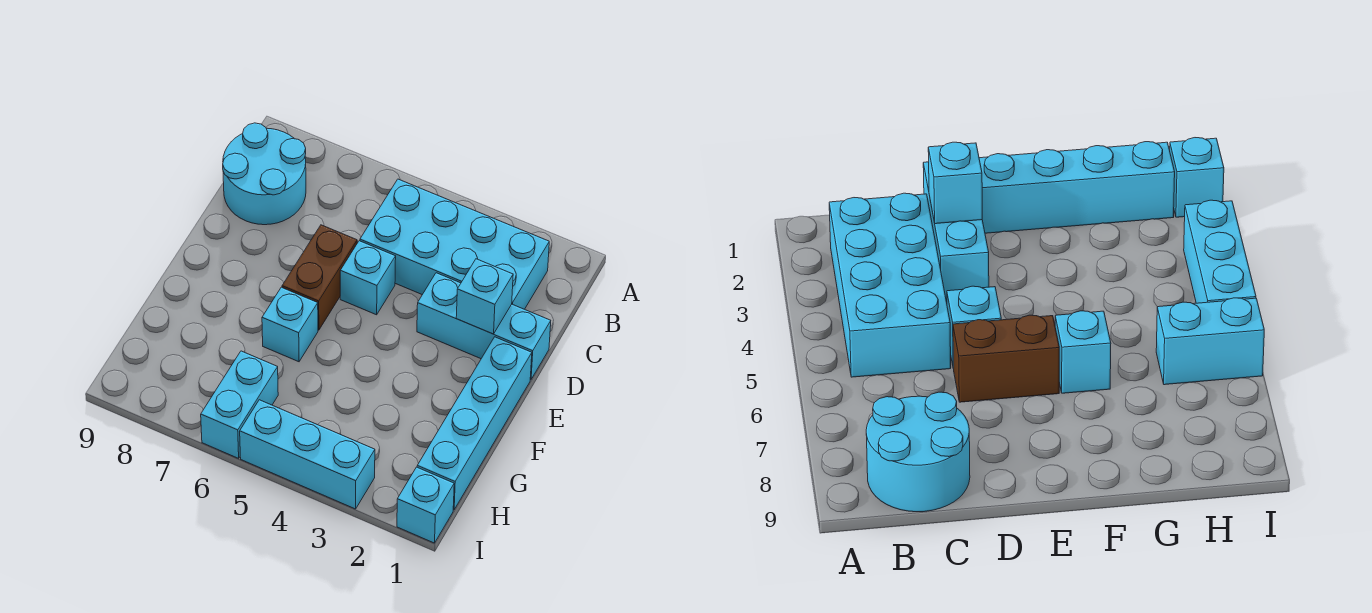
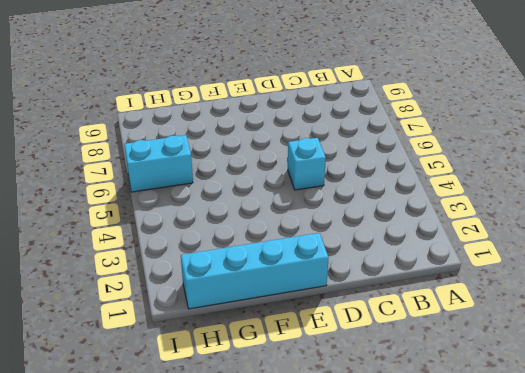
none -> cyan 2x4 brick [360,179,549,309]
none -> cyan 2x2 round brick [223,123,306,225]

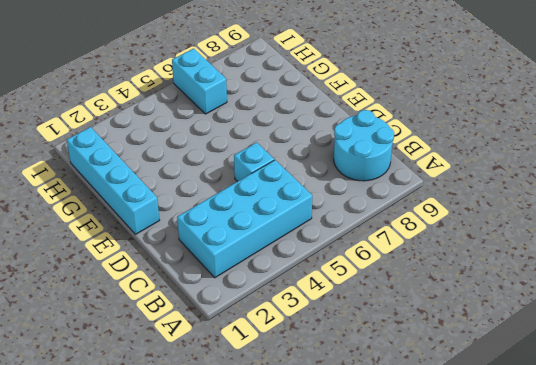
none -> cyan 1x3 brick [417,273,551,380]
none -> brown 1x2 brick [282,225,357,330]

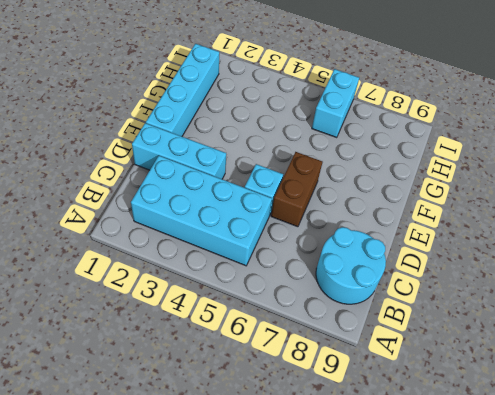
none -> cyan 1x1 brick [262,287,318,362]
none -> cyan 1x1 brick [397,467,454,543]

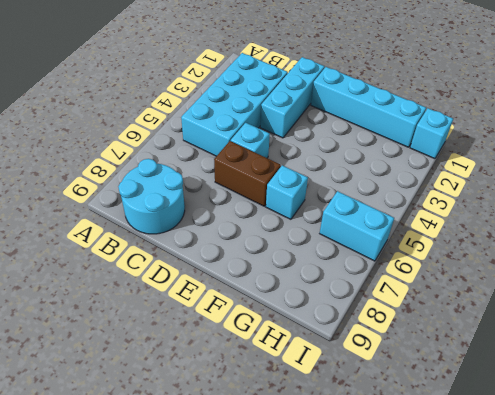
none -> cyan 1x3 brick [240,400,375,509]
none -> cyan 1x1 brick [456,259,513,334]

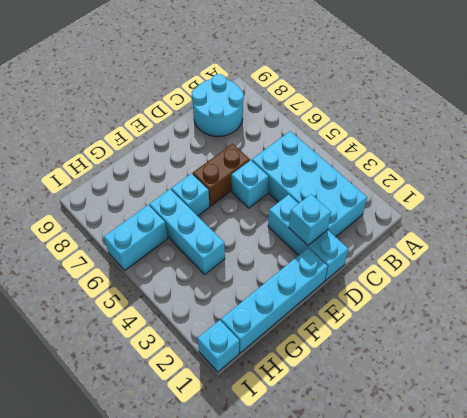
cyan 1x3 brick [149,189,225,274] -> cyan 1x3 brick moved to [240,400,375,509]

